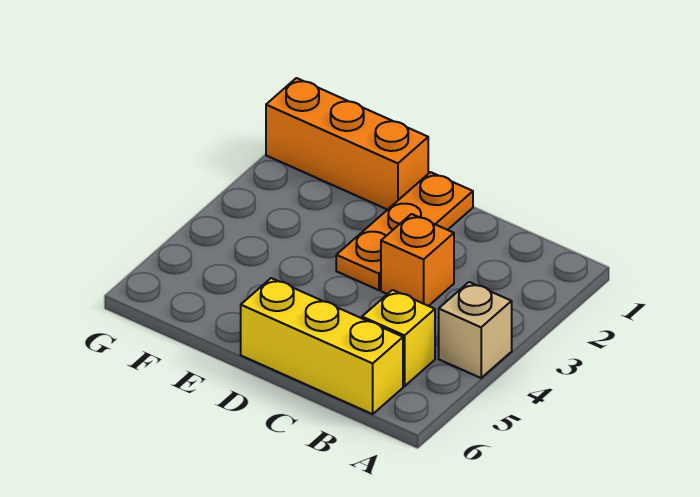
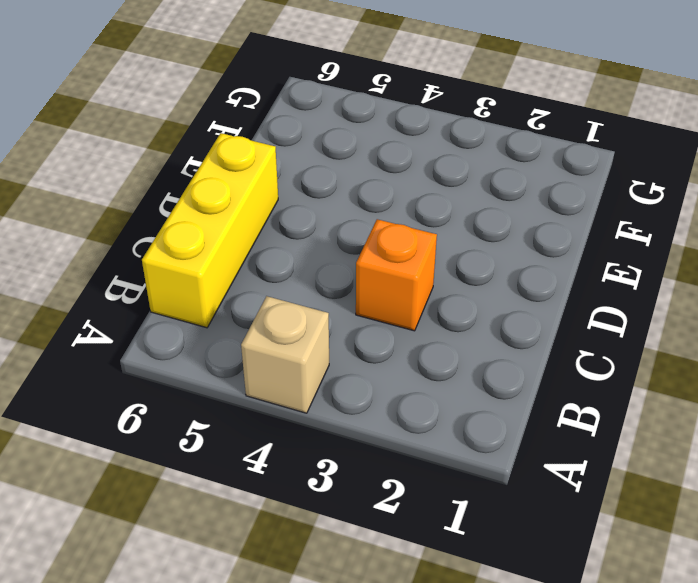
none -> yellow 1x1 brick [362,290,435,386]
none -> orange 1x3 plate [336,172,473,290]

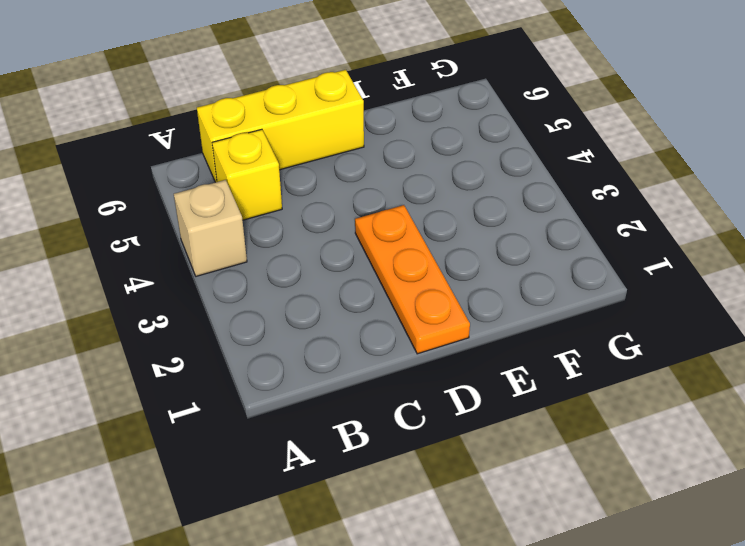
none -> orange 1x1 brick [381,214,454,306]
none -> orange 1x3 brick [266,78,428,210]

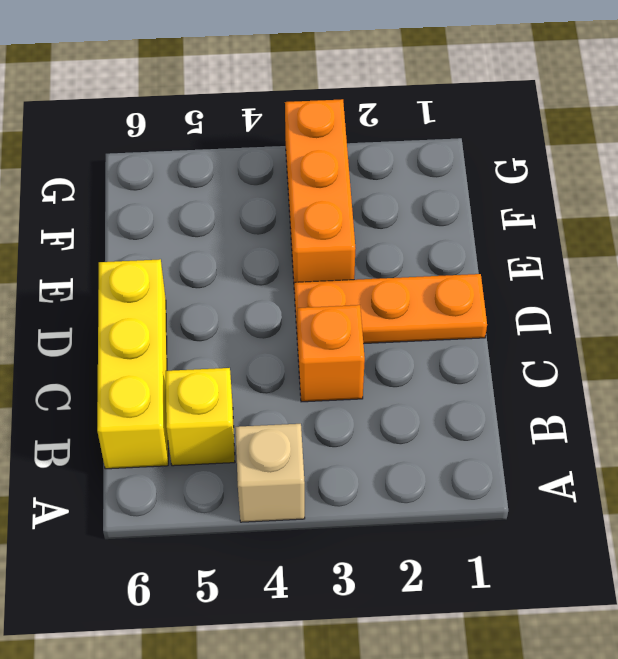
orange 1x3 brick [285,99,356,282] -> orange 1x3 brick moved to [266,78,428,210]

